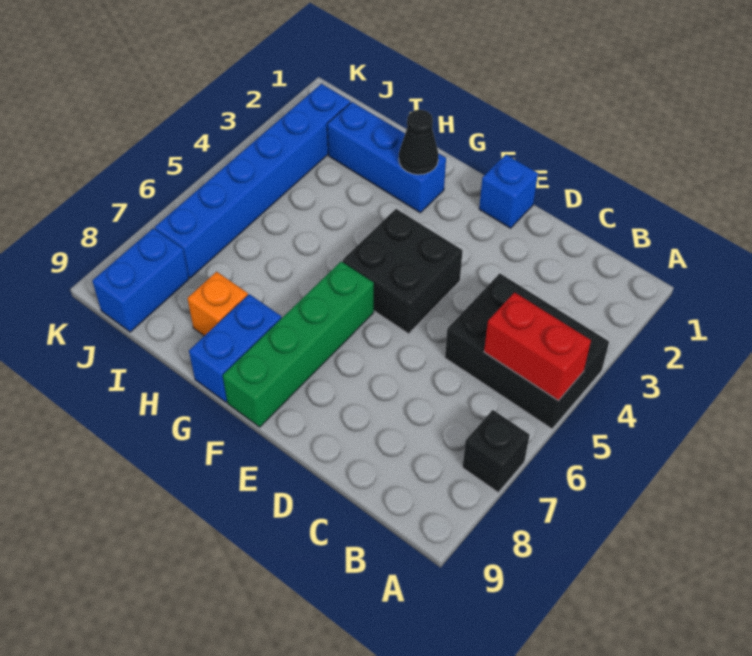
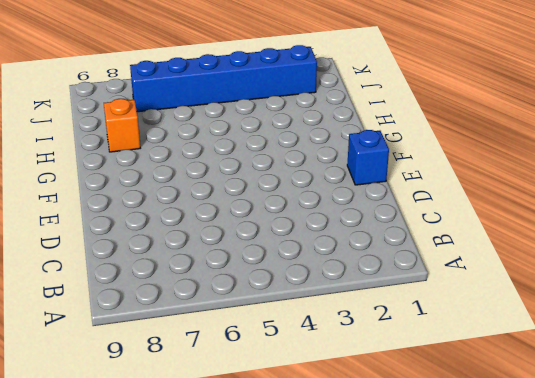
none -> black 2x3 brick [445,273,609,429]
none -> black 1x1 brick [463,410,530,492]
none -> black 2x2 brick [342,209,463,334]

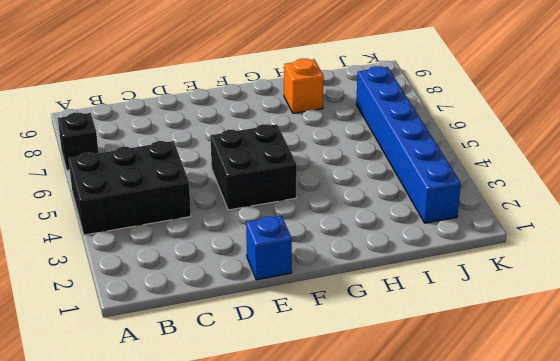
none -> green 1x4 brick [223,262,374,427]
none -> blue 1x3 brick [327,102,446,213]
none -> blue 1x2 brick [189,294,282,402]

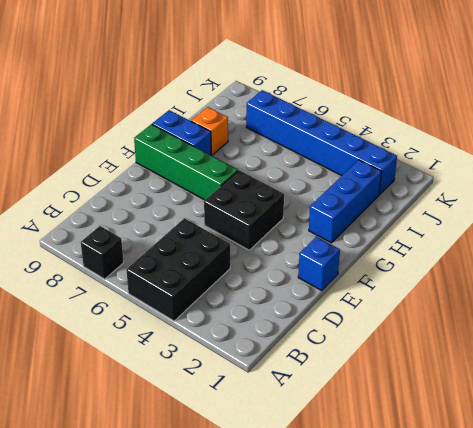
none -> blue 1x2 brick [92,228,189,332]
none -> red 1x2 brick [484,292,591,400]
none -> black 1x1 cone [399,110,438,175]

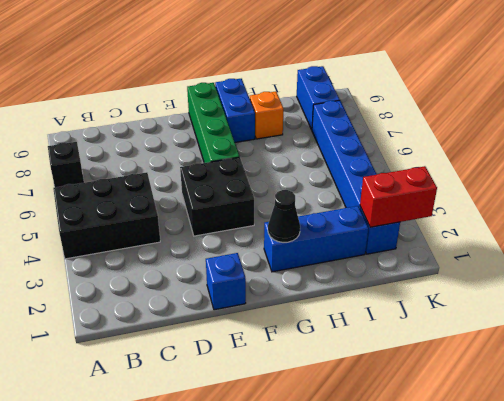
red 1x2 brick [360,166,437,227] -> red 1x2 brick moved to [484,292,591,400]

